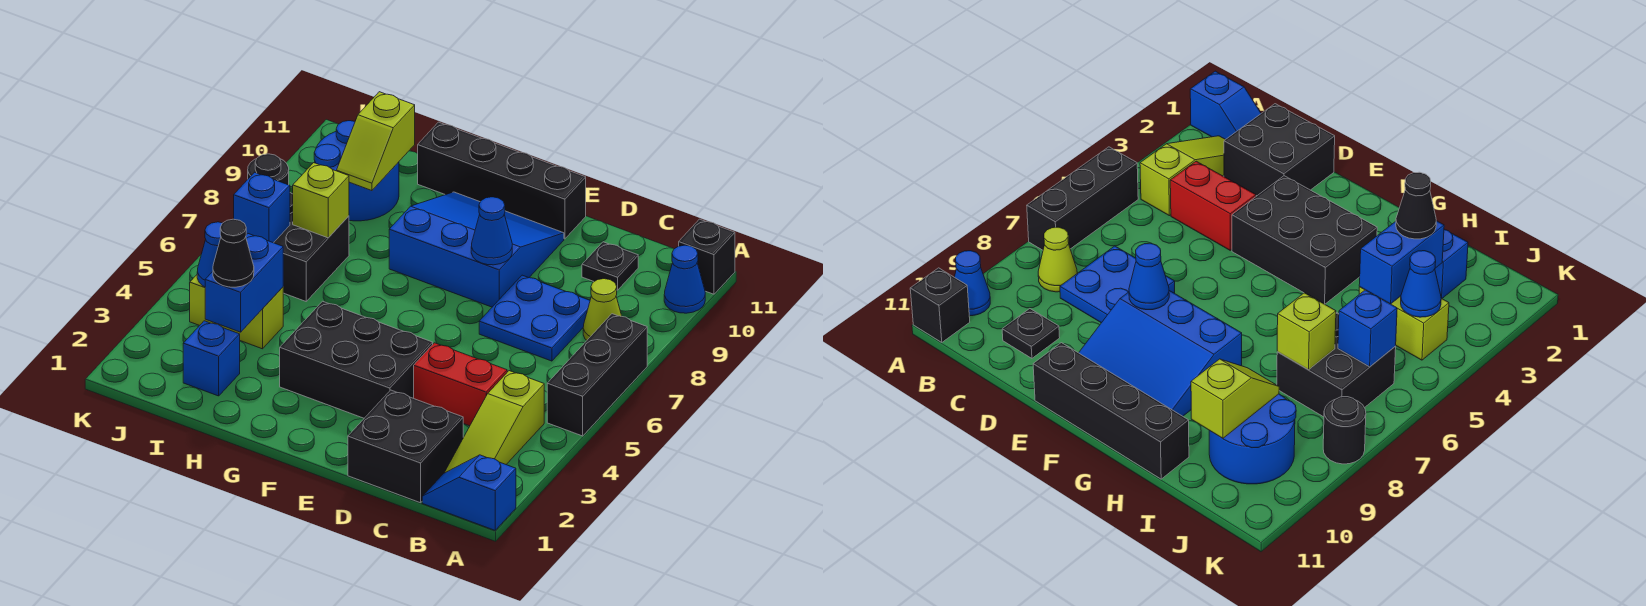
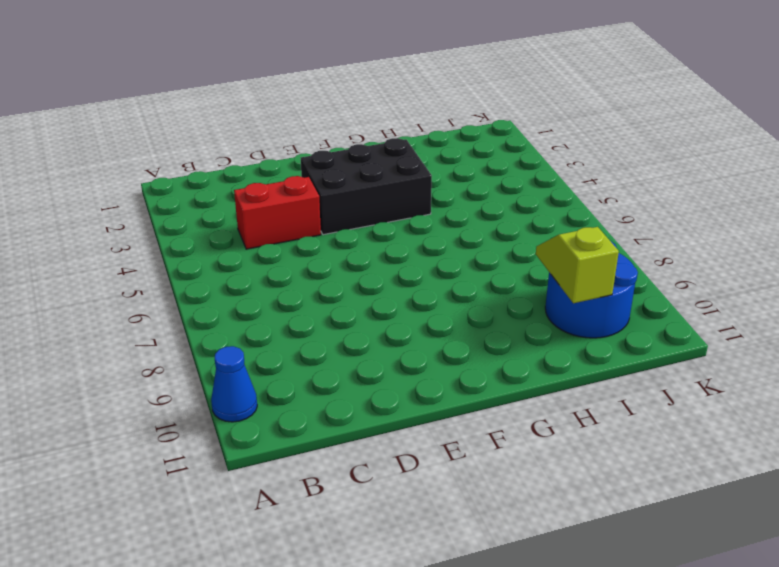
none -> blue 1x2 slope [422,455,516,530]
none -> black 1x3 brick [547,314,647,436]
none -> black 1x1 brick [679,219,735,294]

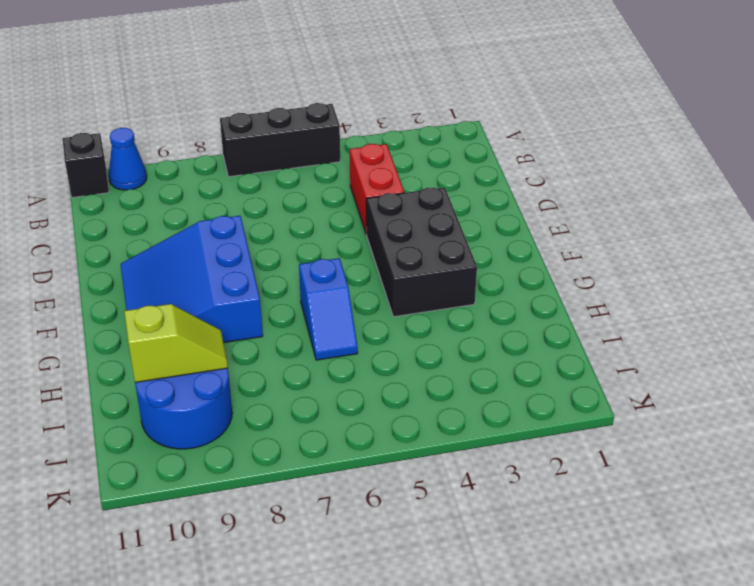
blue 1x2 slope [299,258,358,360] -> blue 1x2 slope moved to [422,455,516,530]
none -> lime 1x3 slope [445,371,544,473]
none -> lime 1x1 cone [583,279,622,340]
none -> black 2x2 brick [348,390,463,503]

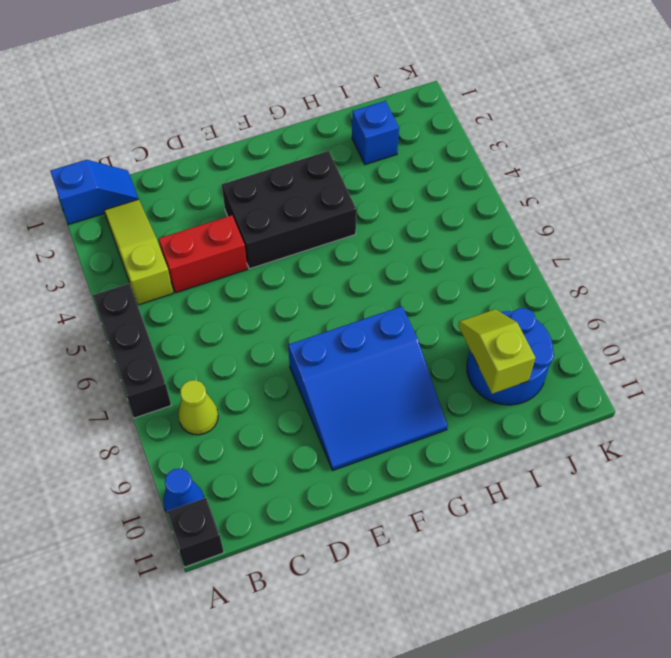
none -> black 2x2 brick [348,390,463,503]
none -> blue 2x2 plate [479,275,590,361]
none -> black 1x1 plate [582,242,638,290]

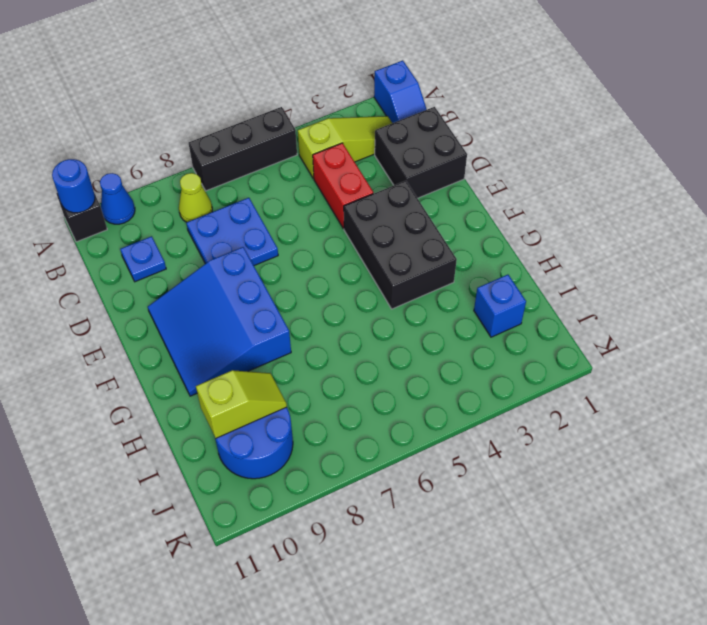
blue 1x1 round brick [52,159,95,213] -> none
blue 1x1 plate [120,236,166,282] -> black 1x1 plate [582,242,638,290]
none -> black 1x4 brick [417,122,586,239]
none -> lime 1x2 brick [190,275,284,349]
none -> black 2x2 brick [274,193,349,301]

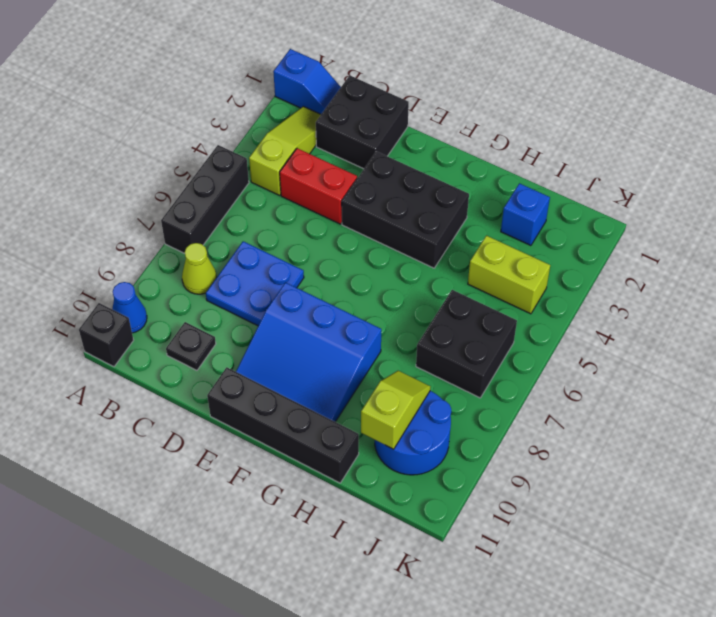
none -> black 1x1 round brick [248,154,289,185]
none -> blue 1x1 cone [471,197,512,265]
none -> blue 1x2 brick [205,234,283,332]

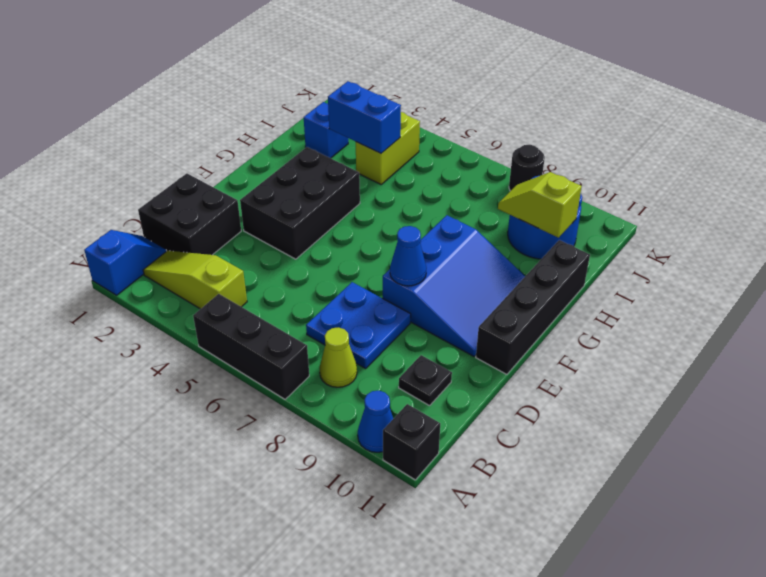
none -> red 1x2 brick [414,343,507,426]
none -> black 2x2 brick [274,193,349,301]
none -> lime 1x1 brick [293,163,349,238]

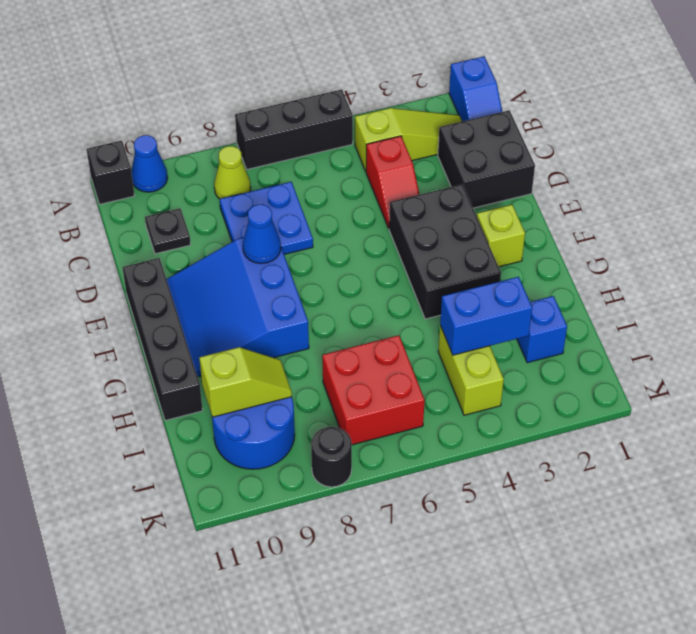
red 1x2 slope [366,136,419,228] -> red 1x2 brick [414,343,507,426]
lime 1x1 brick [477,205,525,267] -> lime 1x1 brick moved to [293,163,349,238]
red 2x2 brick [322,335,425,445] -> black 2x2 brick [274,193,349,301]
none -> blue 1x1 cone [197,222,222,287]
none -> blue 1x1 brick [234,172,290,243]
none -> black 1x1 cone [213,219,254,287]

